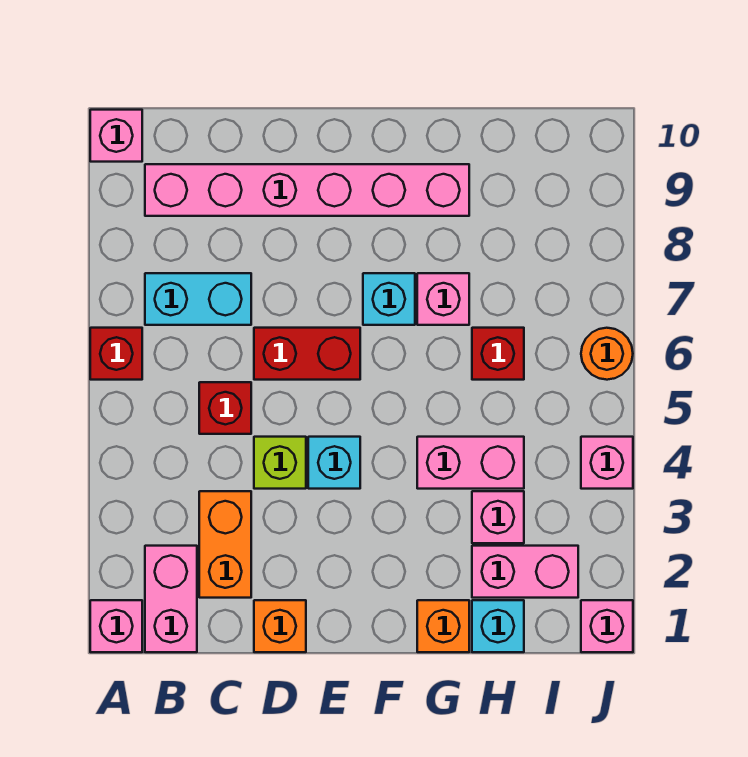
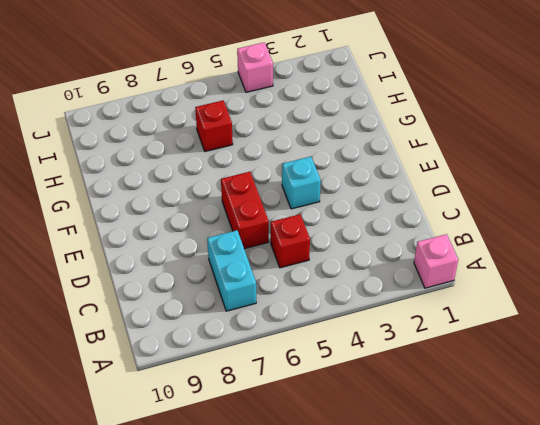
none -> red 1x1 brick [90,328,142,380]
none -> pink 1x1 brick [90,110,142,162]
none -> pink 1x2 brick [145,546,197,652]

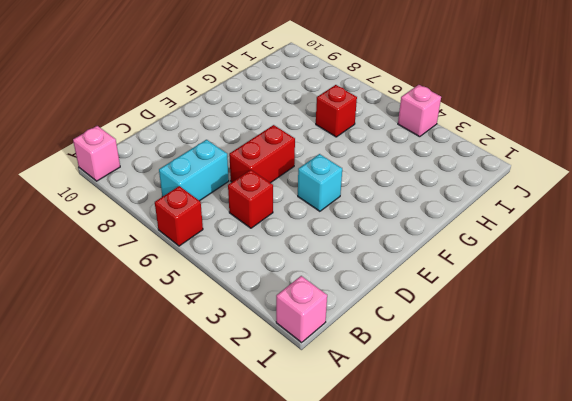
none -> pink 1x2 brick [145,546,197,652]
none -> pink 1x6 brick [145,164,469,216]
none -> orange 1x2 brick [199,491,251,598]

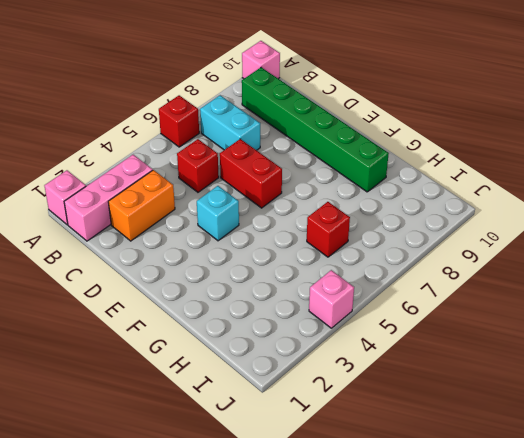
pink 1x3 brick [64,155,153,241] -> pink 1x2 brick [145,546,197,652]
green 1x6 brick [242,67,389,192] -> pink 1x6 brick [145,164,469,216]
none -> orange 1x1 brick [254,600,306,652]
none -> lime 1x1 brick [254,437,306,489]
none -> cyan 1x1 brick [363,273,415,325]

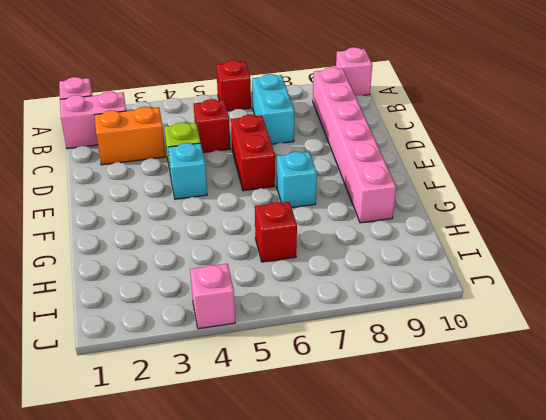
none -> orange 1x1 brick [254,600,306,652]
none -> orange 1x1 brick [417,600,469,652]
none -> pink 1x2 brick [417,437,524,489]

